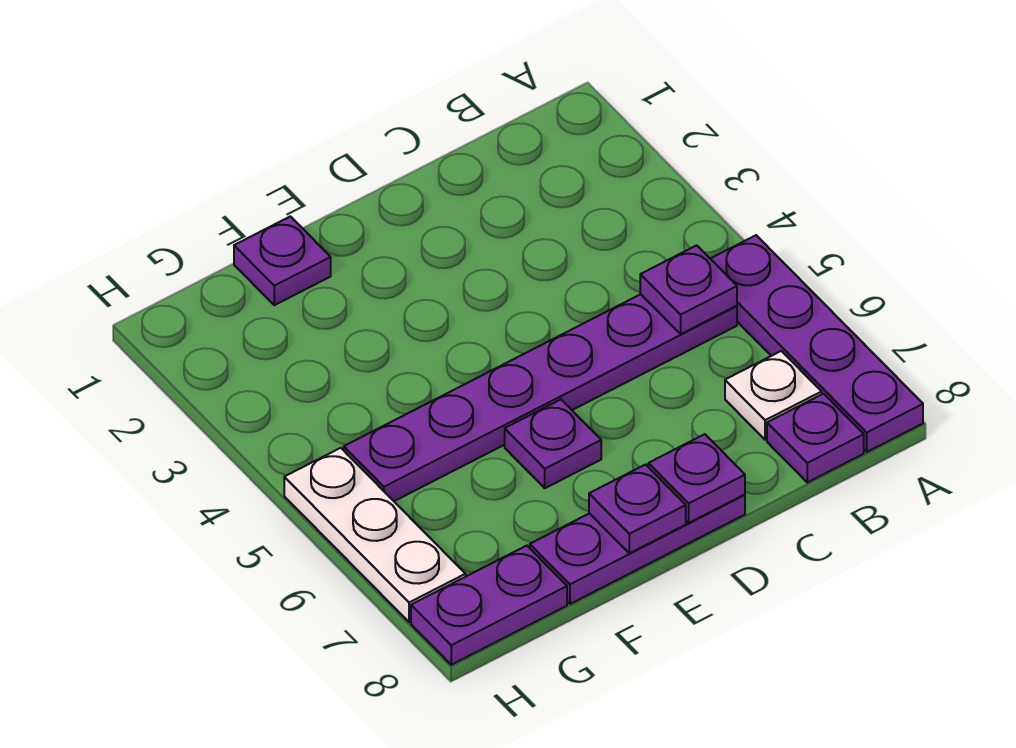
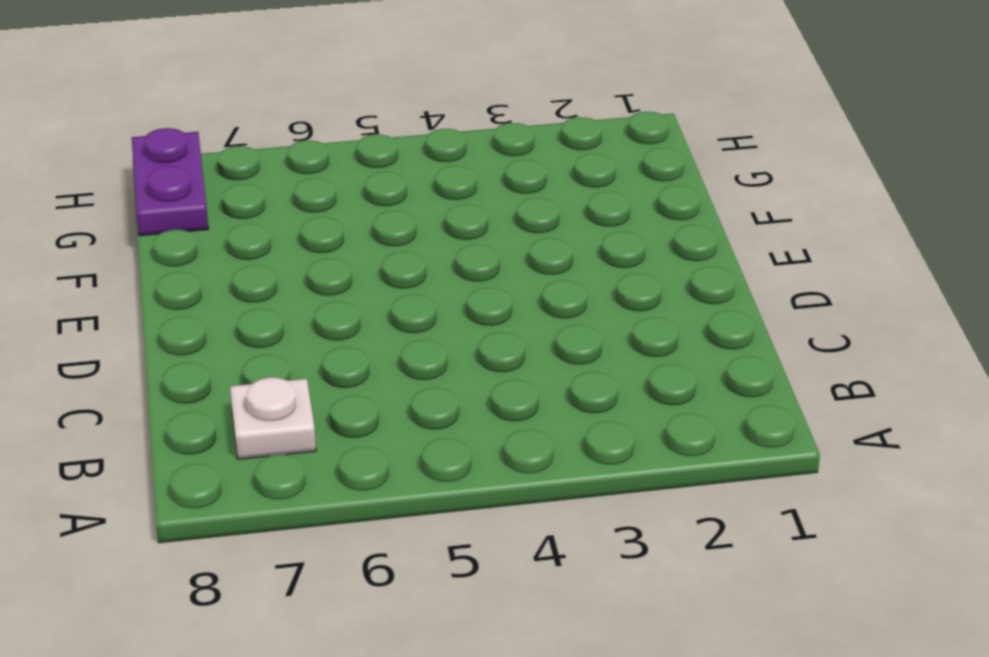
none -> purple 1x4 plate [711,235,923,452]
none -> purple 1x6 plate [344,294,737,501]
none -> purple 1x1 plate [767,394,864,482]

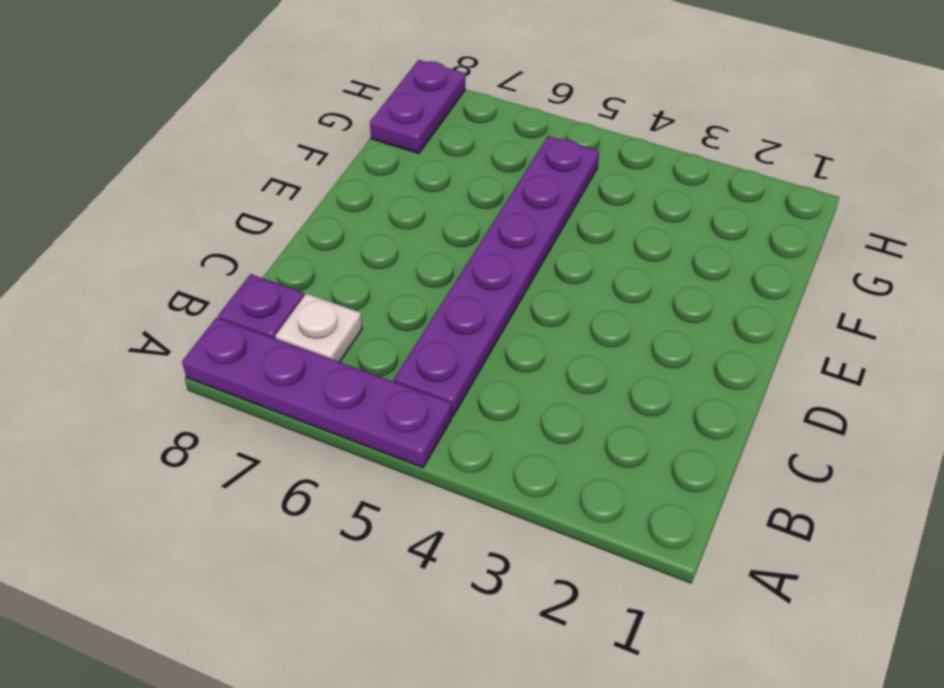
none -> purple 1x3 plate [530,495,745,604]
none -> purple 1x1 plate [505,400,601,488]
none -> purple 1x1 plate [234,216,331,305]

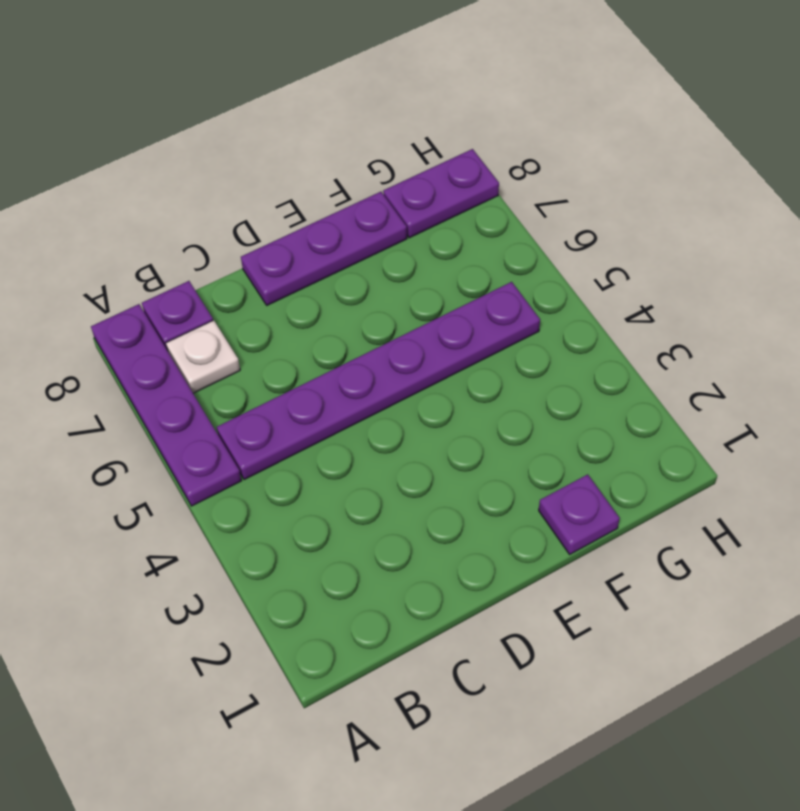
none -> purple 1x1 plate [505,400,601,488]
none -> white 1x3 plate [284,448,466,622]
none -> purple 1x1 plate [640,245,737,334]

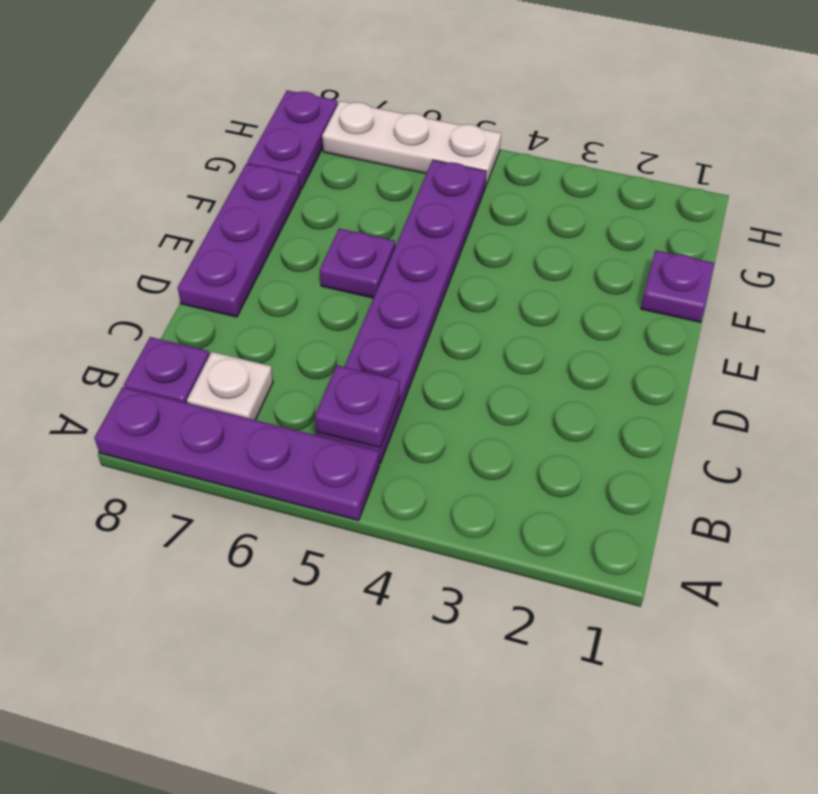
none -> purple 1x1 plate [648,434,745,523]
none -> purple 1x1 plate [589,465,686,553]

